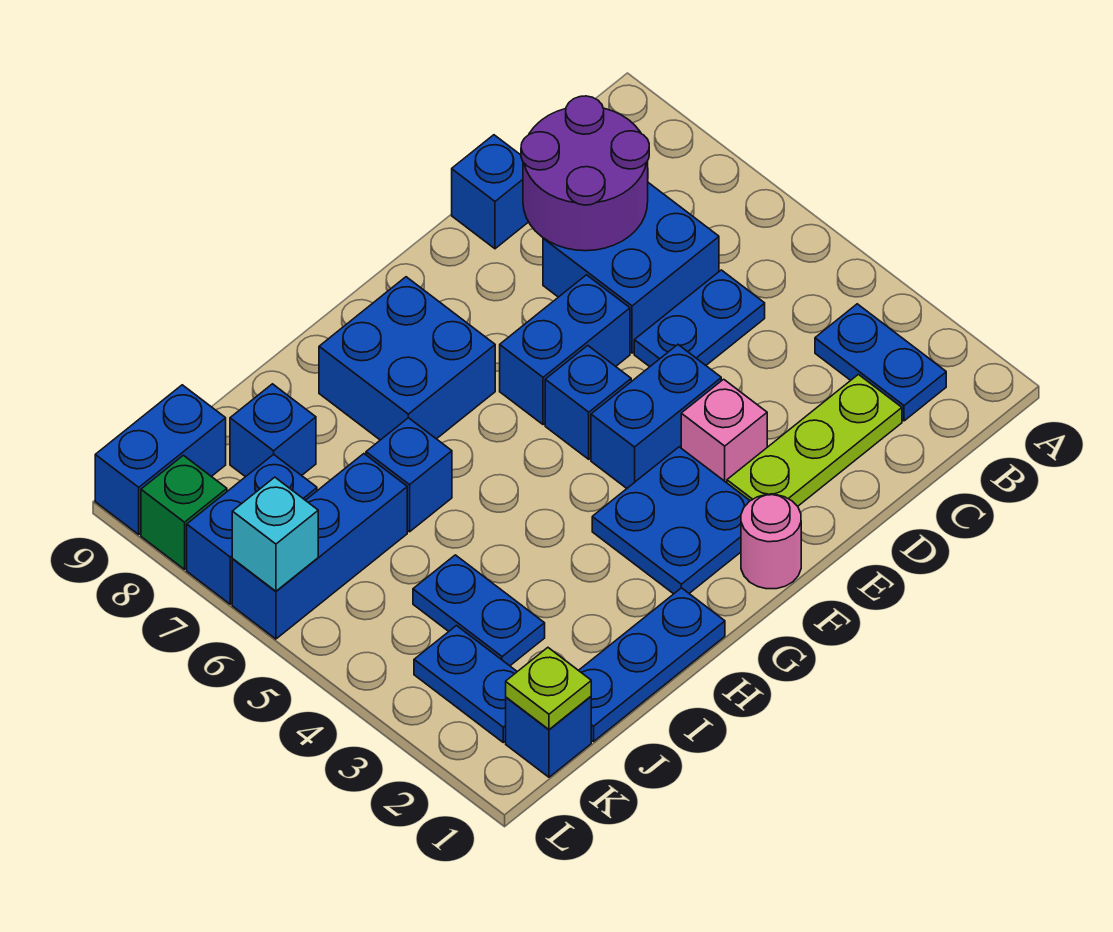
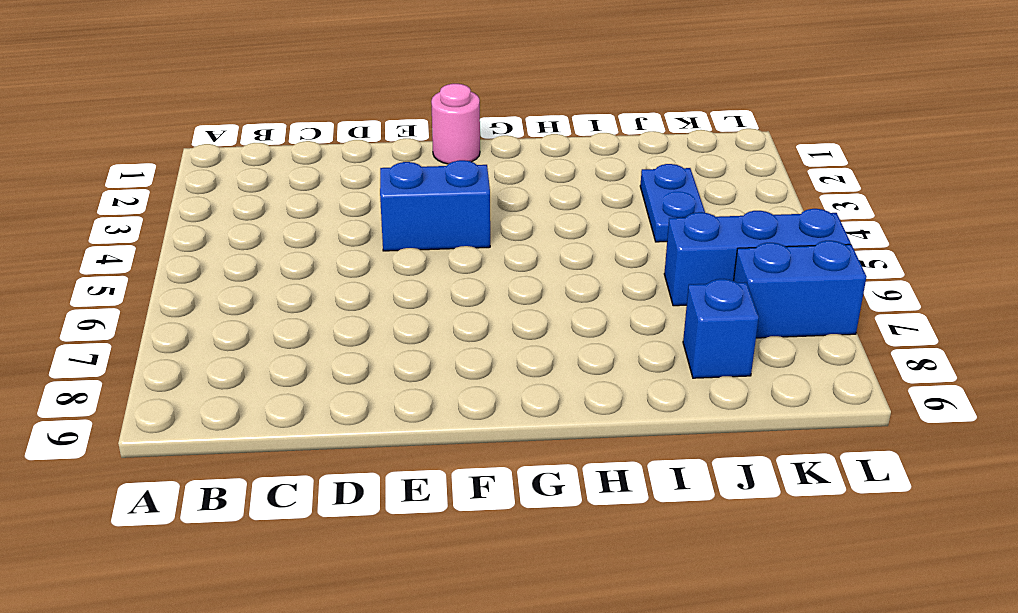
none -> blue 1x2 plate [815,304,946,421]
none -> lime 1x3 plate [727,375,902,506]
none -> blue 1x2 plate [634,270,765,367]

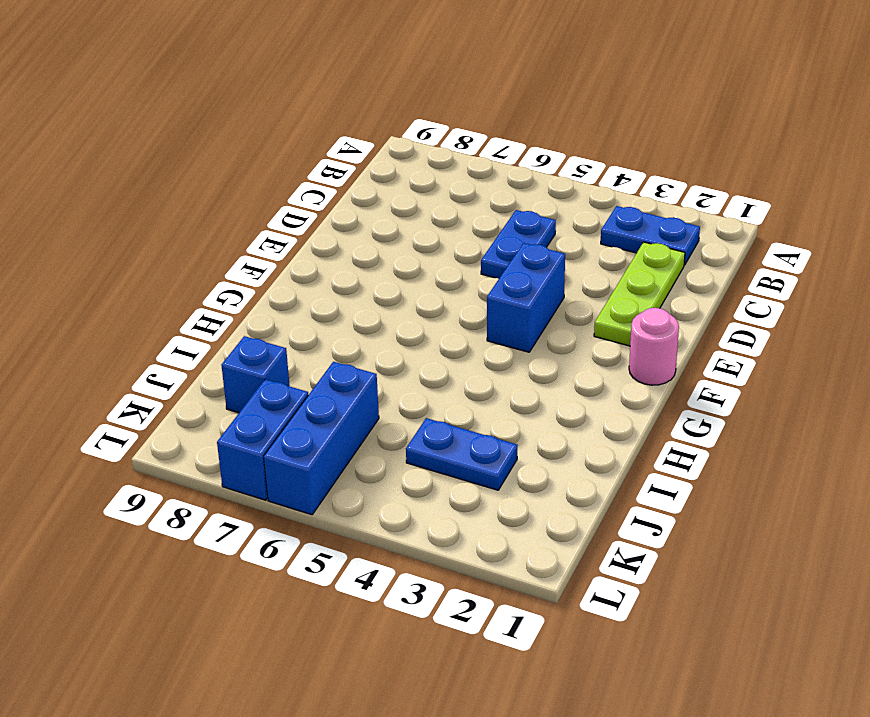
none -> blue 2x2 brick [543,183,719,353]
none -> blue 1x1 brick [452,135,528,249]
none -> pink 1x1 brick [681,379,767,483]

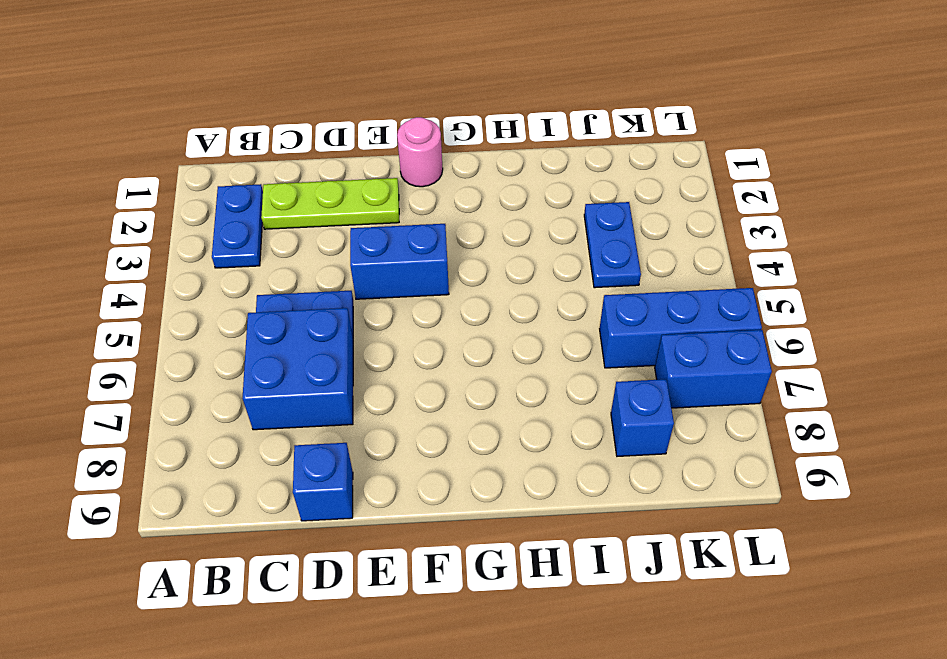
none -> pink 1x1 brick [681,379,767,483]
none -> blue 1x2 brick [500,275,630,425]
none -> blue 2x2 plate [592,447,750,594]

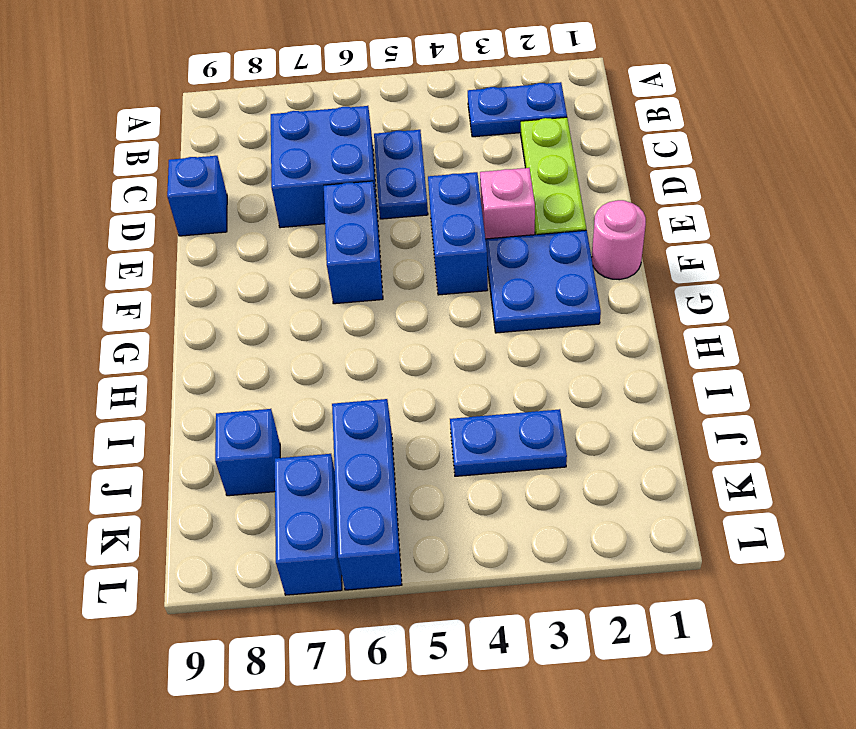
none -> blue 1x1 brick [545,345,631,459]
none -> blue 2x2 brick [319,277,495,440]
none -> blue 1x3 plate [579,588,725,742]

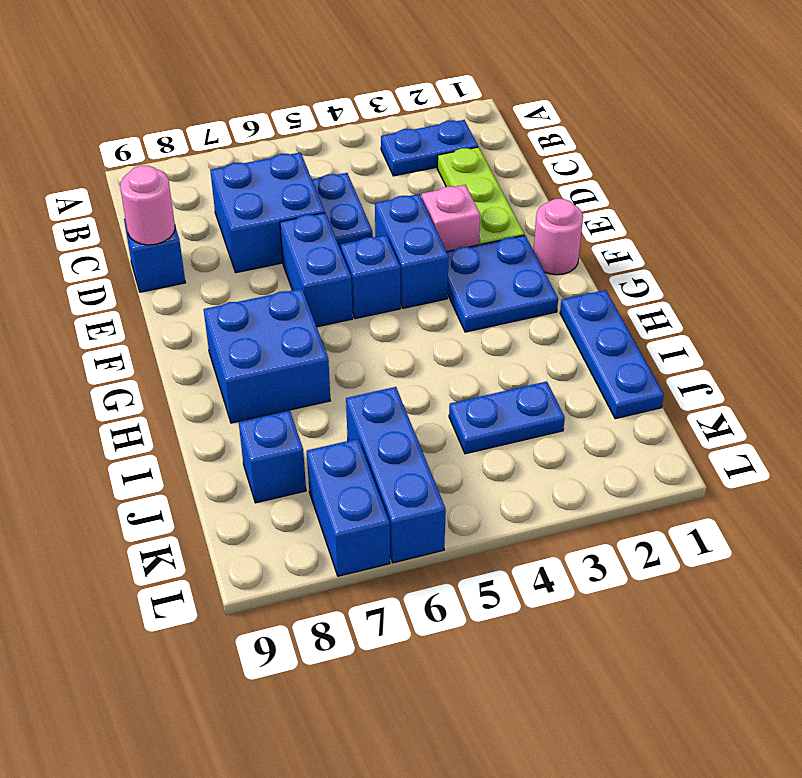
pink 1x1 round brick [120,166,175,245] -> none
none -> blue 1x1 brick [366,418,452,532]
none -> blue 1x1 brick [506,697,591,777]
none -> blue 1x2 plate [414,626,517,742]

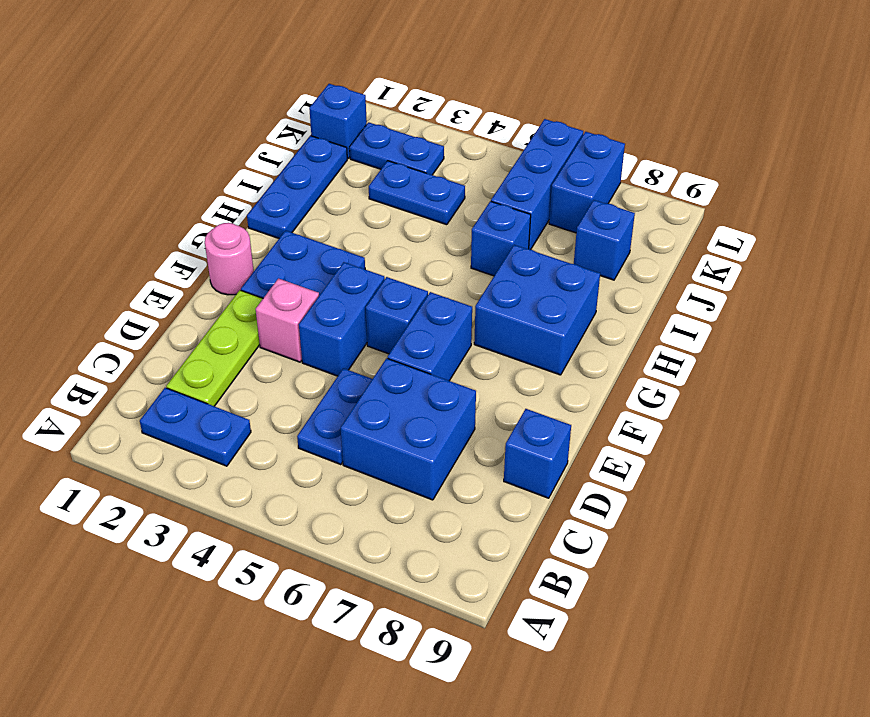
none -> blue 1x2 brick [95,385,226,534]
none -> green 1x1 brick [141,455,227,569]
none -> purple 2x2 round brick [521,96,649,251]

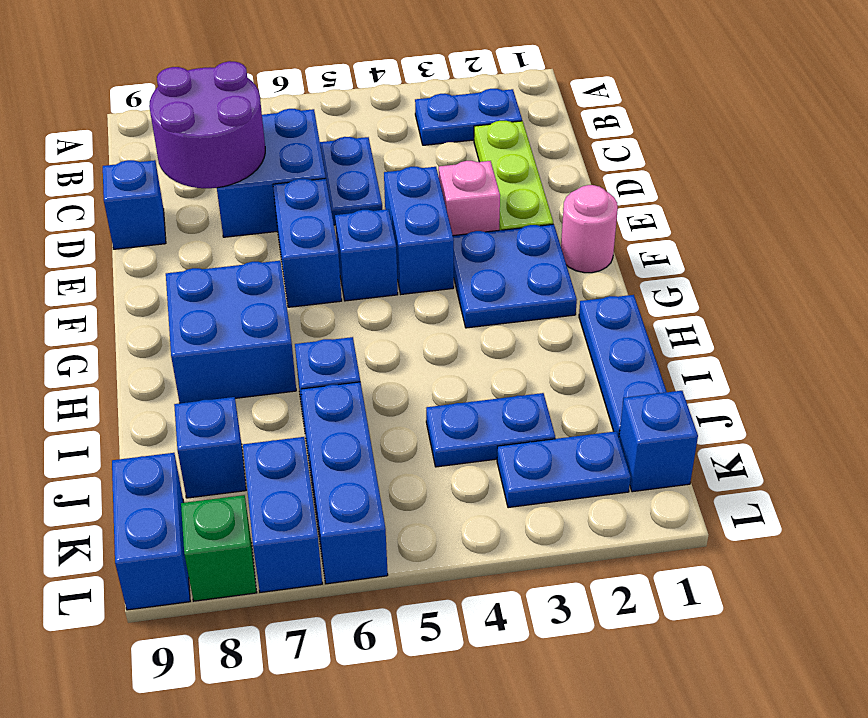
none -> lime 1x1 plate [506,648,591,729]
none -> cyan 1x1 brick [232,477,318,591]

